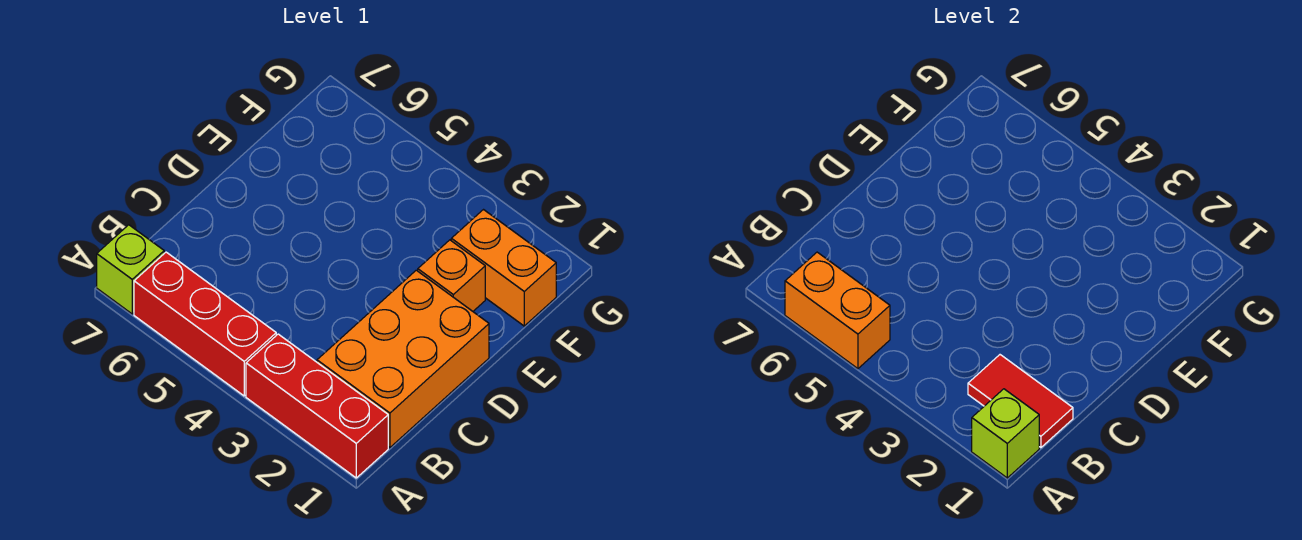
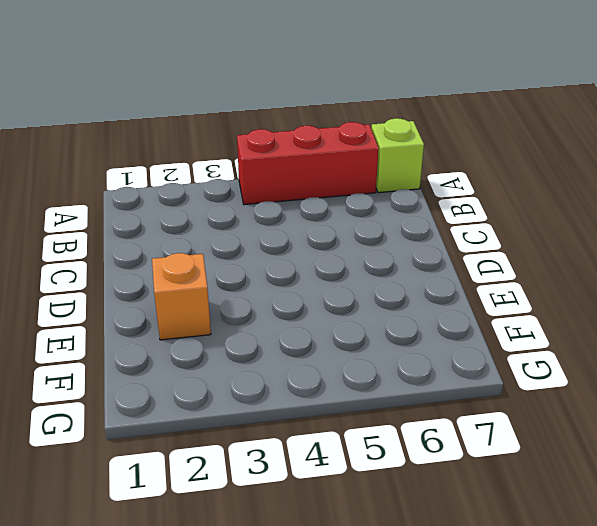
none -> red 1x3 brick [246,334,388,478]
none -> orange 2x3 brick [317,270,489,448]

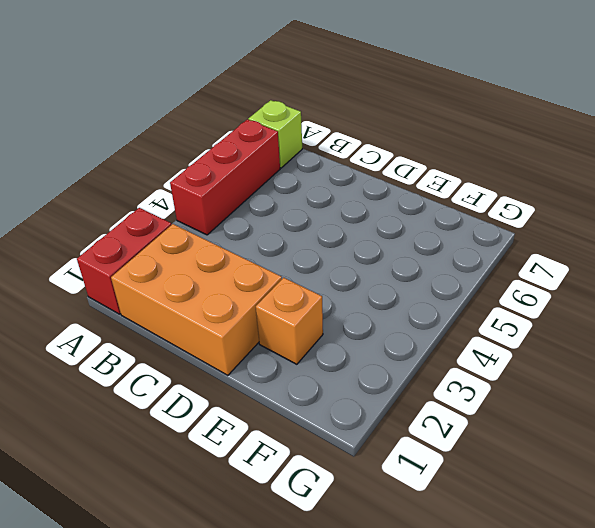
red 1x2 brick [77,208,171,314] -> red 1x3 brick [246,334,388,478]
none -> orange 1x2 brick [451,210,556,326]
none -> lime 1x1 brick [972,389,1039,478]

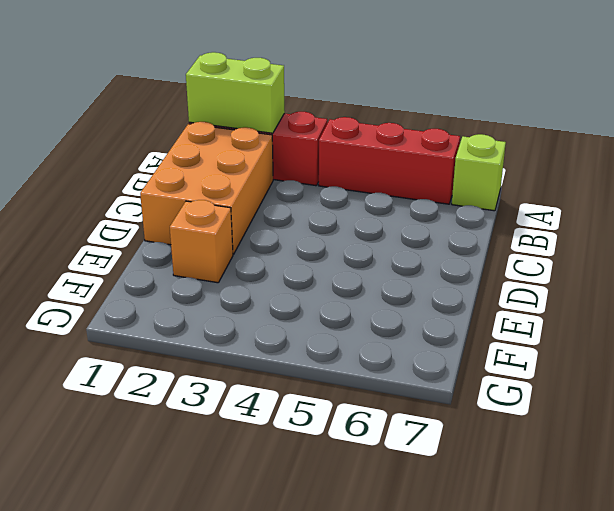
lime 1x2 brick [186,52,285,133] -> lime 1x1 brick [972,389,1039,478]
none -> orange 1x2 brick [451,210,556,326]
none -> orange 1x2 brick [785,252,890,369]

